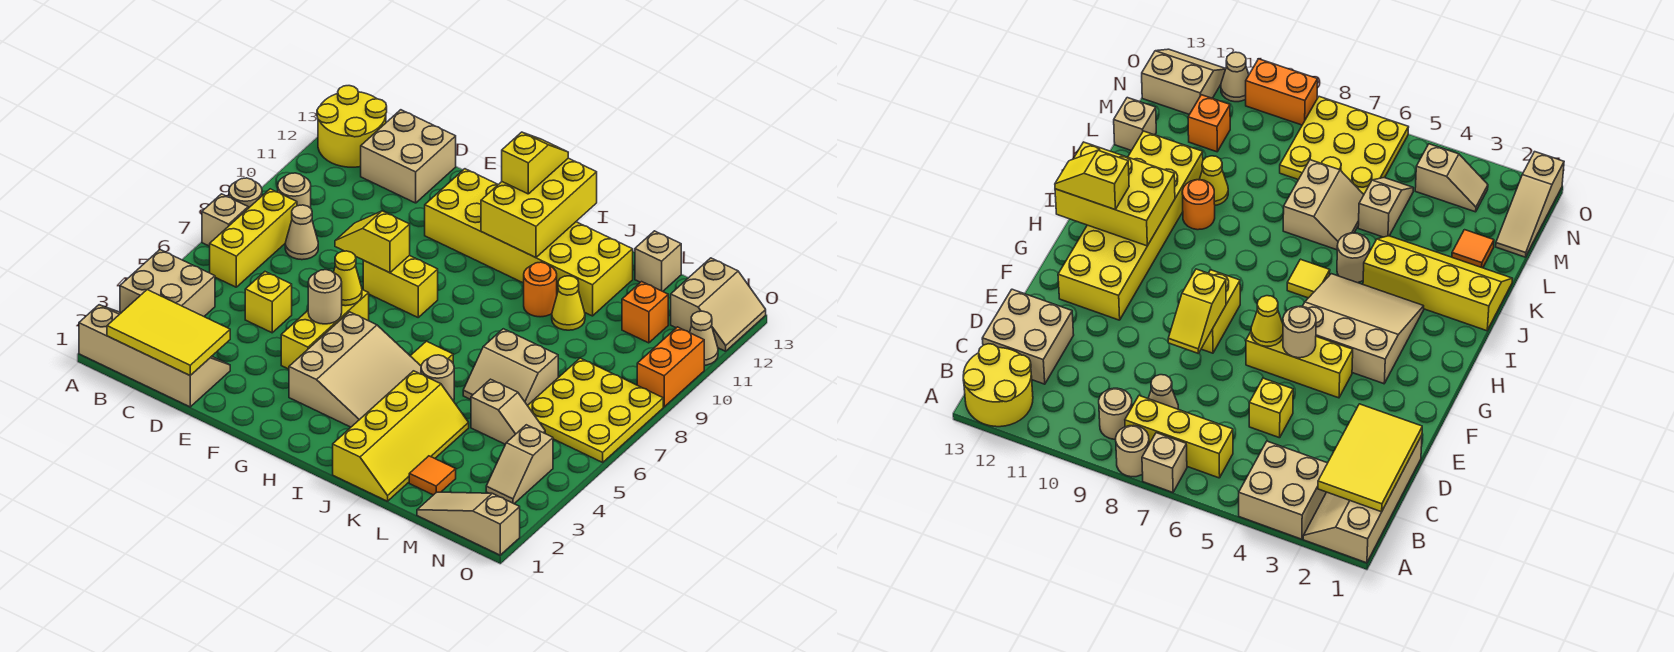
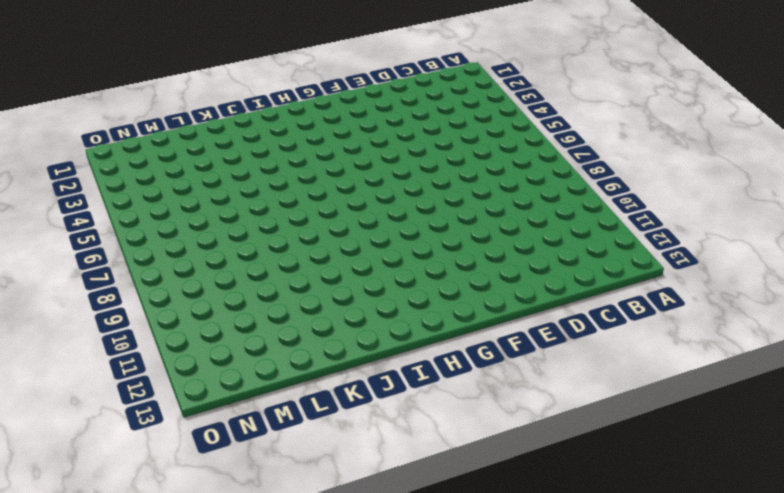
none -> tan 2x4 slope [79,305,230,407]
none -> tan 2x2 brick [120,250,215,316]
none -> tan 1x1 brick [202,194,248,246]
none -> tan 1x1 round brick [229,178,262,208]

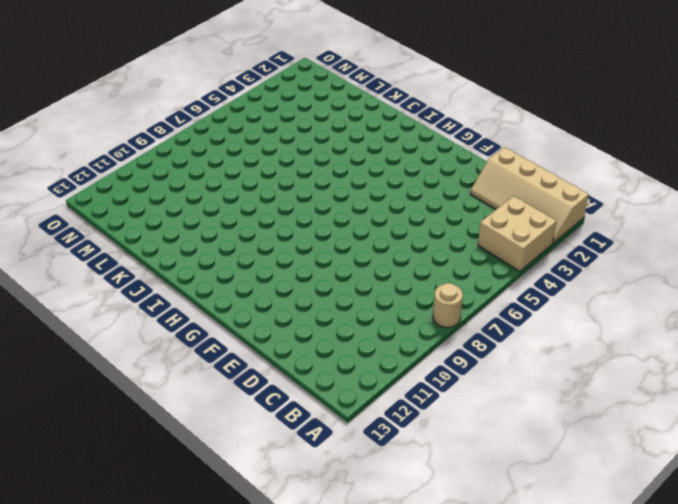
none -> tan 1x1 brick [202,194,248,246]
none -> yellow 2x2 round brick [317,86,387,167]
none -> yellow 1x3 brick [210,189,297,287]
none -> tan 1x1 round brick [278,173,311,208]

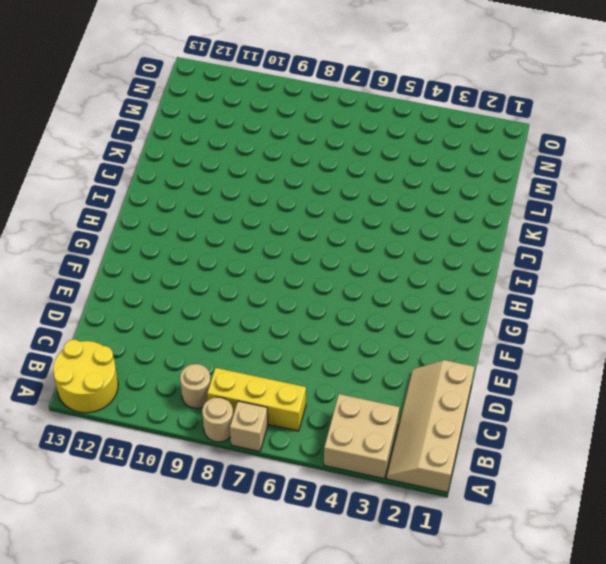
none -> tan 1x1 cone [285,205,318,260]
none -> tan 2x2 brick [361,110,456,203]
none -> yellow 1x1 brick [245,272,292,333]
none -> yellow 1x3 brick [281,290,369,369]

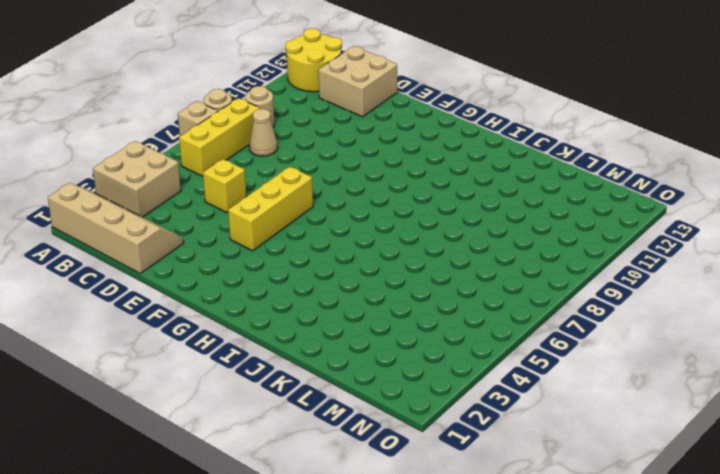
none -> yellow 1x2 brick [363,255,438,317]
none -> yellow 2x6 brick [425,169,633,316]
none -> tan 3x3 slope [289,312,421,427]
none -> yellow 1x1 tile [411,341,453,366]

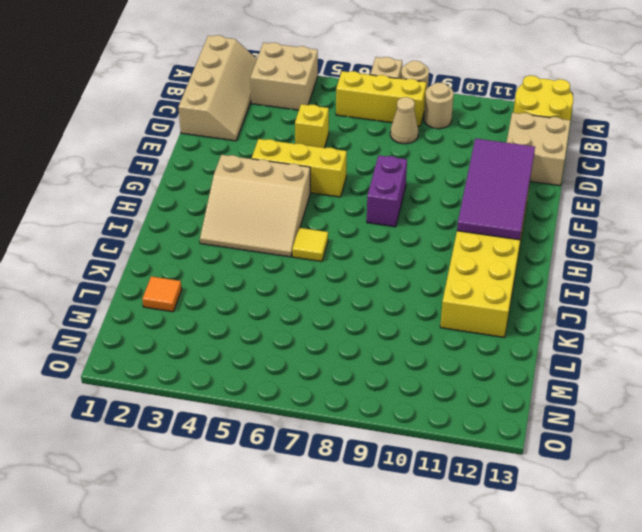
purple 2x4 tile [457,138,535,240] -> yellow 2x3 brick [481,158,597,258]
purple 1x2 brick [367,155,407,227] -> yellow 1x2 brick [363,255,438,317]
none -> yellow 2x4 slope [333,371,469,501]
none -> tan 1x1 round brick [421,355,454,401]
none -> orange 1x1 round brick [524,262,557,317]
none -> tan 2x2 slope [463,329,558,406]

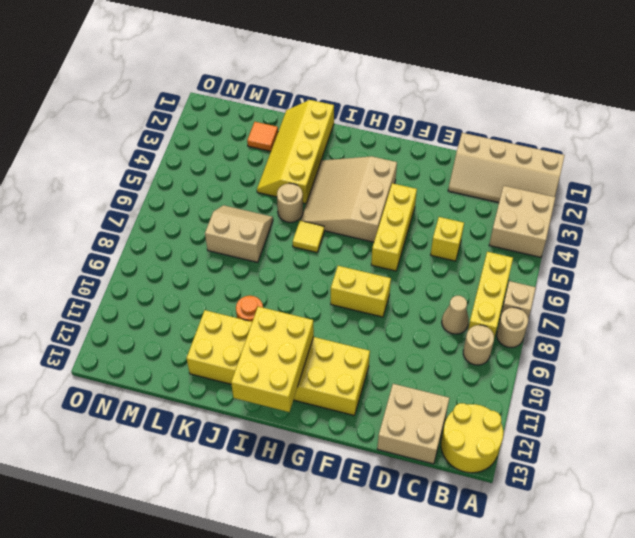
none -> yellow 1x1 cone [552,276,585,330]
none -> tan 1x2 slope [471,379,545,444]
none -> tan 1x1 brick [635,231,681,291]
none -> tan 1x3 slope [417,492,520,555]

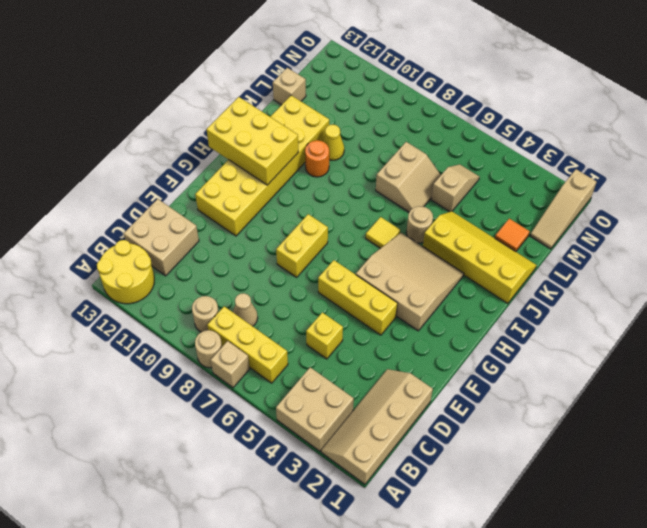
none -> yellow 3x3 plate [528,358,663,462]
none -> orange 1x1 brick [622,282,668,343]
none -> tan 1x2 slope [486,425,553,504]
none -> tan 2x2 slope [671,258,766,351]

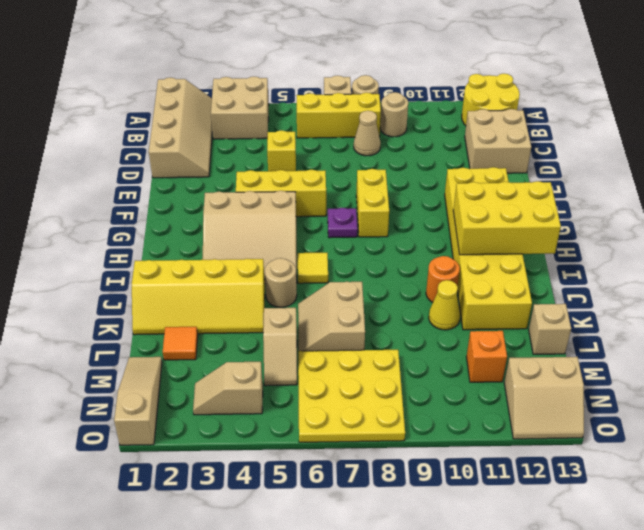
purple 1x1 plate [328,208,358,238] -> none
none -> orange 1x2 brick [637,327,704,407]
none -> tan 1x1 cone [690,311,718,365]
none -> yellow 2x3 tile [107,289,230,375]
none -> yellow 1x2 slope [335,211,410,273]

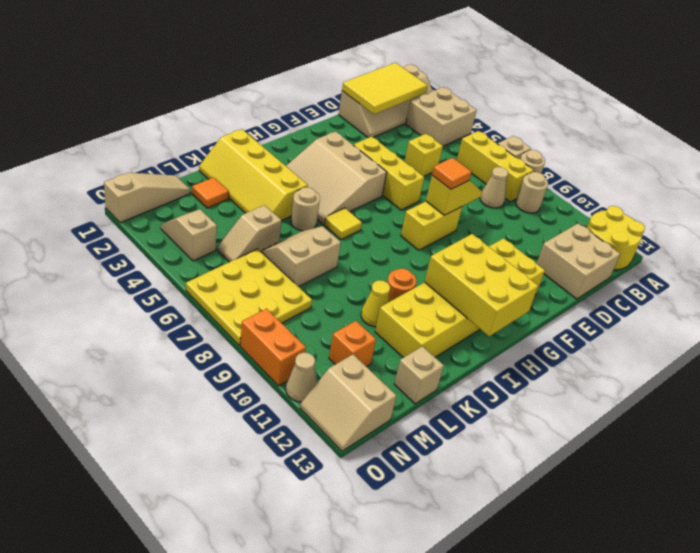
orange 1x1 tile [432,158,471,189] -> none
none -> tan 1x1 round brick [308,270,342,324]
none -> yellow 1x1 cone [333,251,362,306]
none -> yellow 1x2 slope [502,132,568,194]

